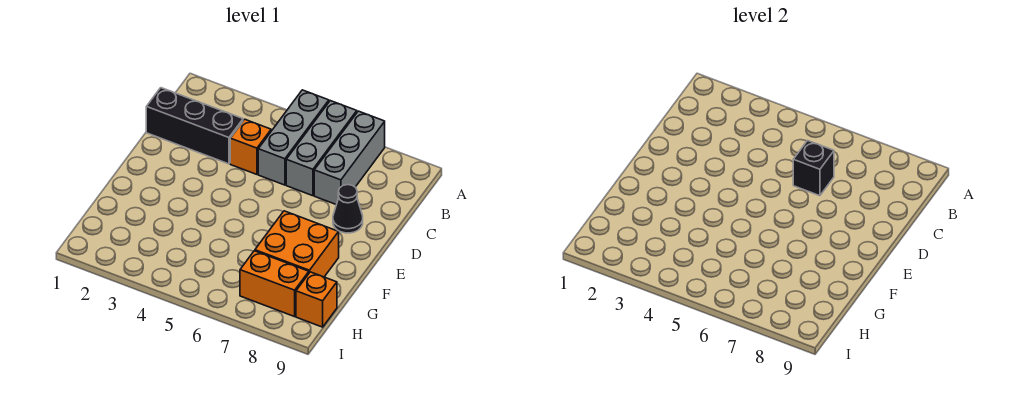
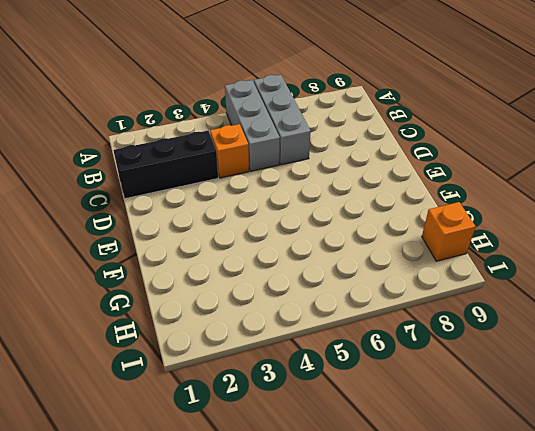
none -> grey 1x3 brick [314,111,385,205]
none -> black 1x1 cone [333,185,363,233]

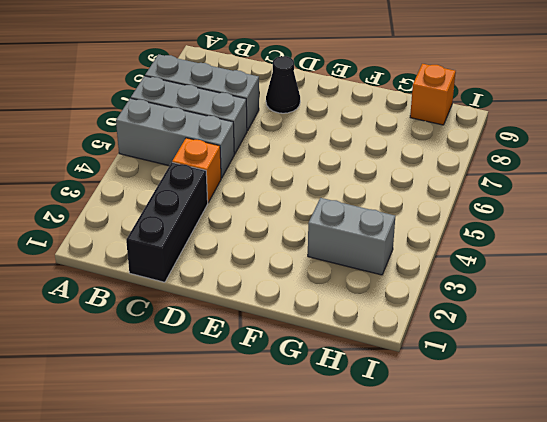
grey 1x2 brick [308,198,395,275] -> none
none -> orange 2x2 brick [255,211,339,277]
none -> orange 1x2 brick [240,251,309,317]

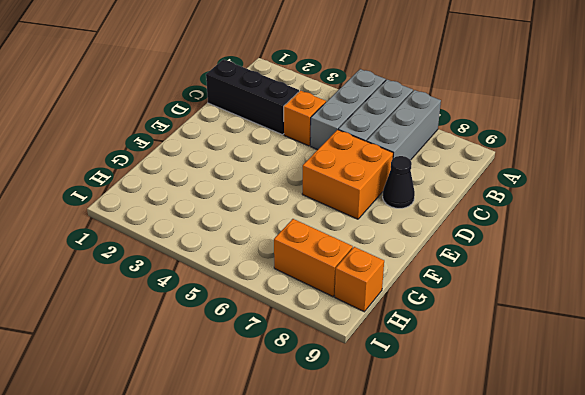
orange 2x2 brick [302,130,393,219] -> orange 2x2 brick moved to [255,211,339,277]
none -> black 1x1 brick [793,140,834,196]

